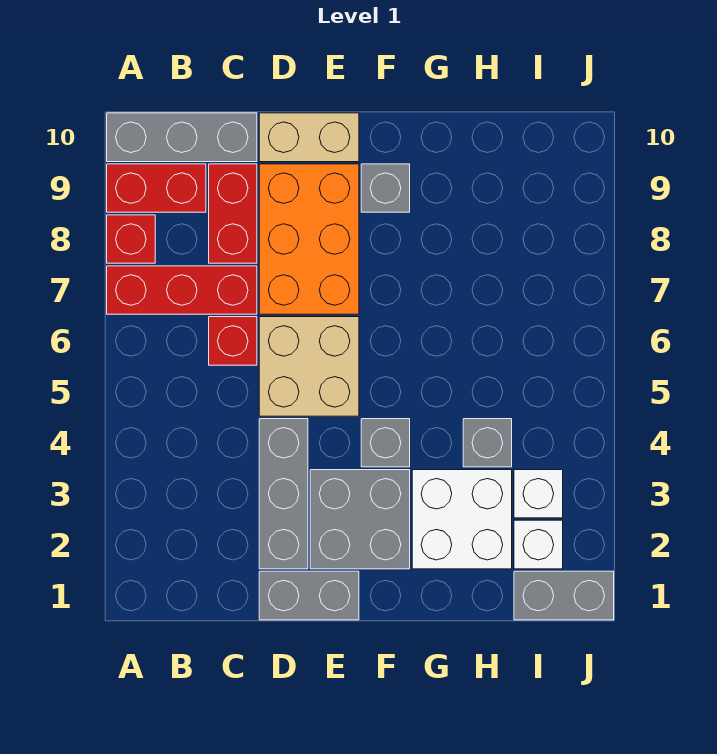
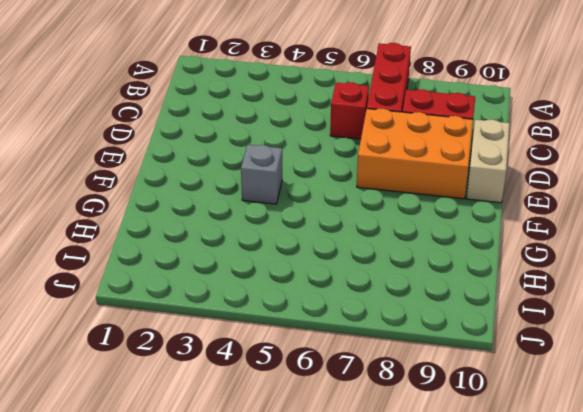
none -> red 1x1 brick [107,215,155,263]
none -> red 1x2 brick [107,164,206,212]
none -> grey 1x3 brick [107,113,257,162]

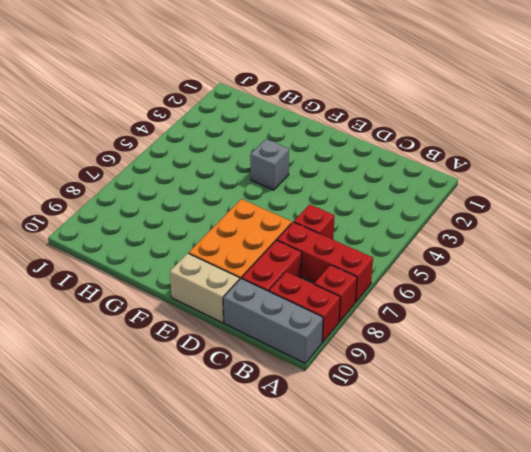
none -> grey 1x2 brick [259,571,359,620]
none -> grey 1x3 brick [259,419,308,569]
none -> tan 2x2 brick [259,317,359,416]

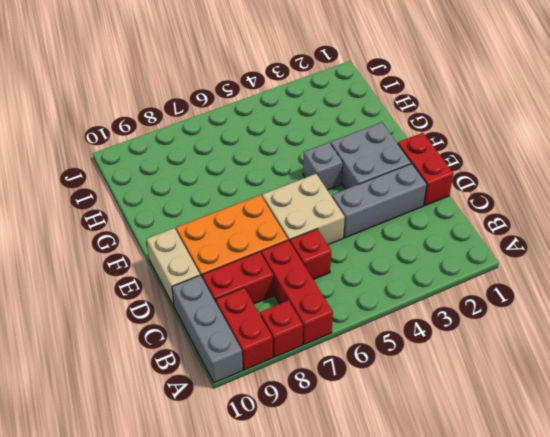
red 1x2 brick [398,133,453,206] -> grey 1x2 brick [259,571,359,620]
none -> grey 1x1 brick [361,164,410,212]
none -> white 2x2 brick [412,470,512,569]
none -> grey 1x1 brick [463,419,512,467]

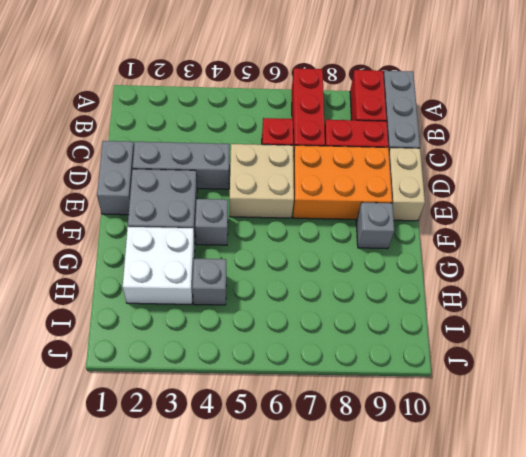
none -> red 1x1 brick [107,215,155,263]
none -> grey 1x2 brick [514,571,614,620]
none -> white 1x1 brick [514,520,563,569]

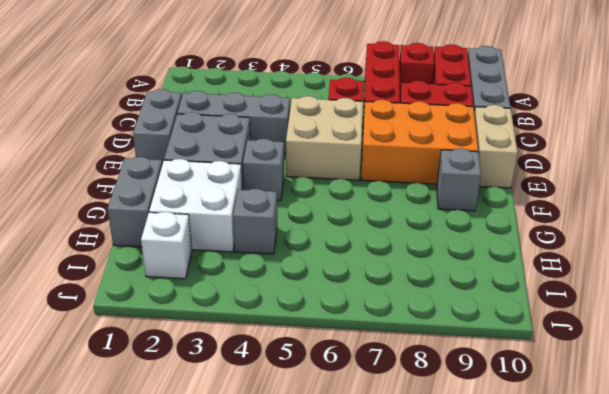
grey 1x2 brick [107,157,162,247] -> grey 1x2 brick moved to [514,571,614,620]
none -> white 1x1 brick [514,470,563,518]

